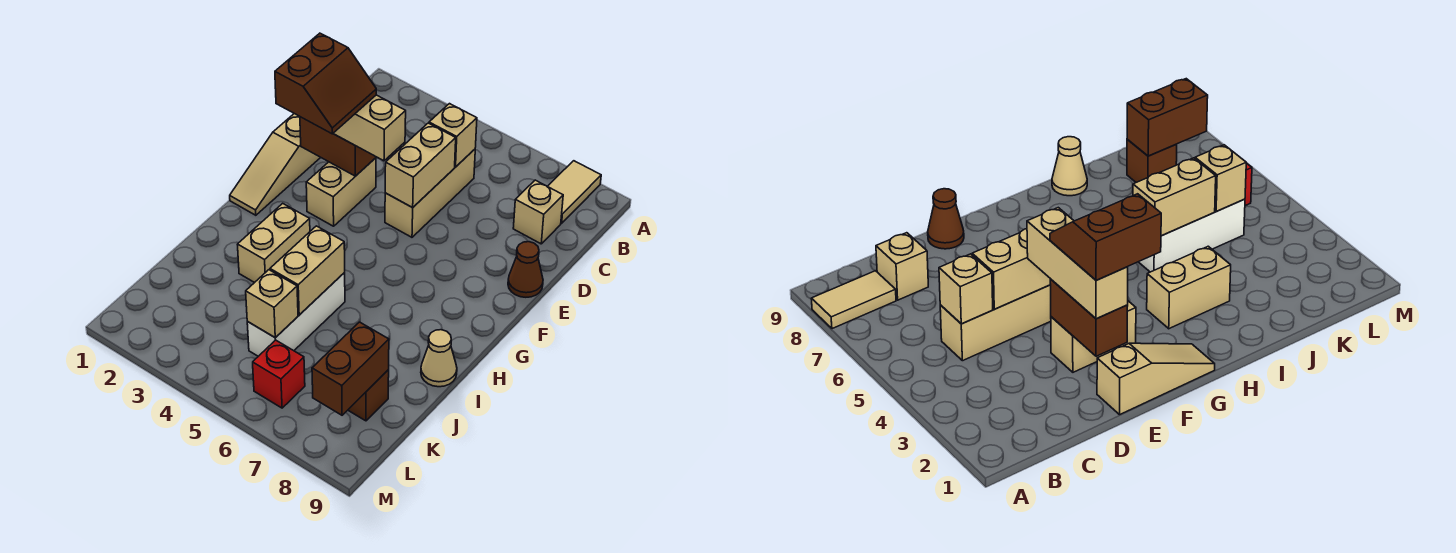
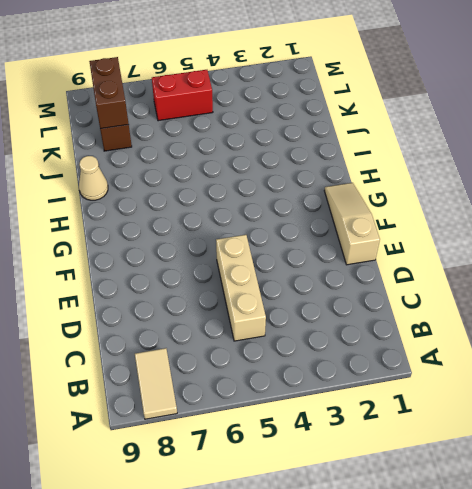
red 1x2 brick [152,70,213,121] -> red 1x1 brick [253,340,305,408]
none -> tan 1x1 brick [513,180,563,244]
none -> tan 1x2 brick [306,158,376,226]
none -> brown 1x1 cone [508,242,543,297]

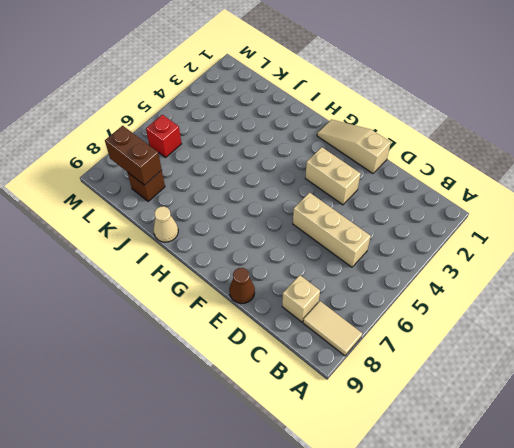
none -> tan 1x2 brick [237,203,310,283]
none -> white 1x3 brick [247,273,345,356]
none -> tan 1x1 brick [429,104,477,167]

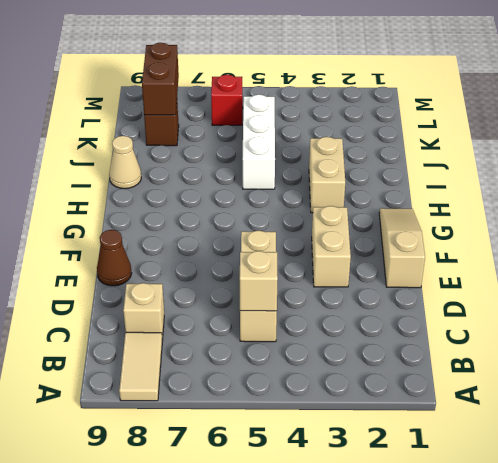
none -> tan 1x2 brick [385,123,456,208]
none -> brown 1x2 brick [300,117,376,176]
none -> tan 1x2 brick [270,226,345,315]

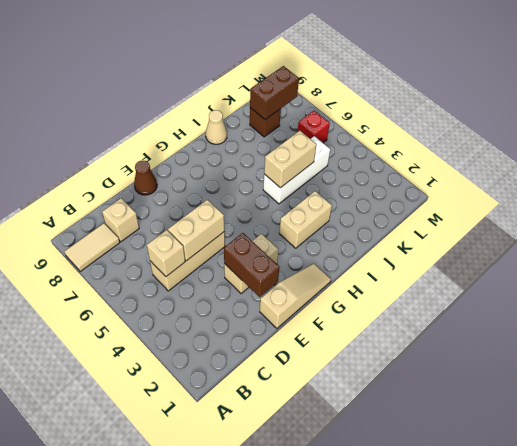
none -> tan 1x1 brick [246,270,298,338]
none -> tan 1x3 brick [333,95,406,161]
none -> brown 2x2 slope [275,33,376,134]

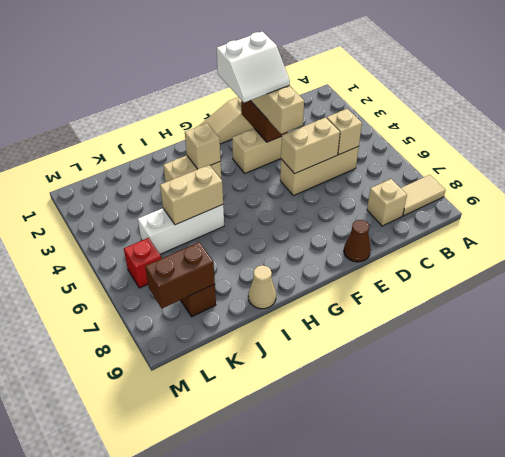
white 2x2 slope [217,31,290,103] -> brown 2x2 slope [275,33,376,134]
tan 1x1 brick [185,123,221,169] -> tan 1x1 brick moved to [246,270,298,338]

